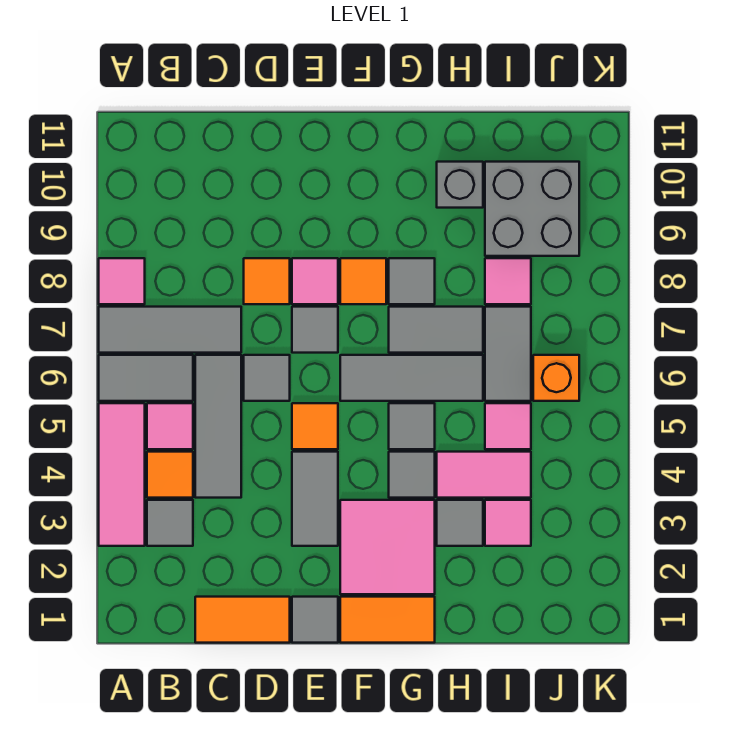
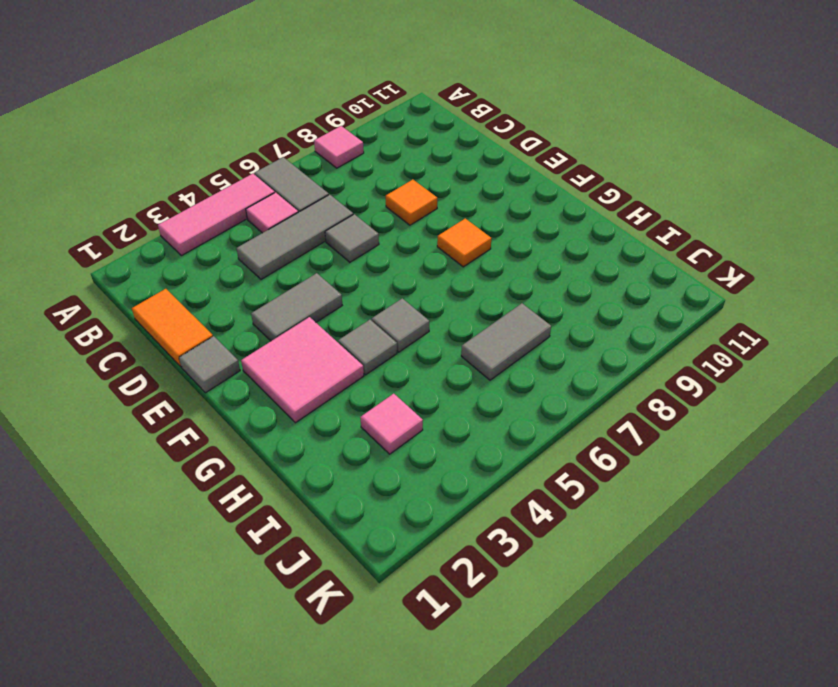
none -> grey 1x3 tile [99,307,241,353]
none -> grey 1x1 tile [147,500,193,546]
none -> orange 1x1 tile [147,452,193,498]
none -> orange 1x1 tile [292,403,338,449]

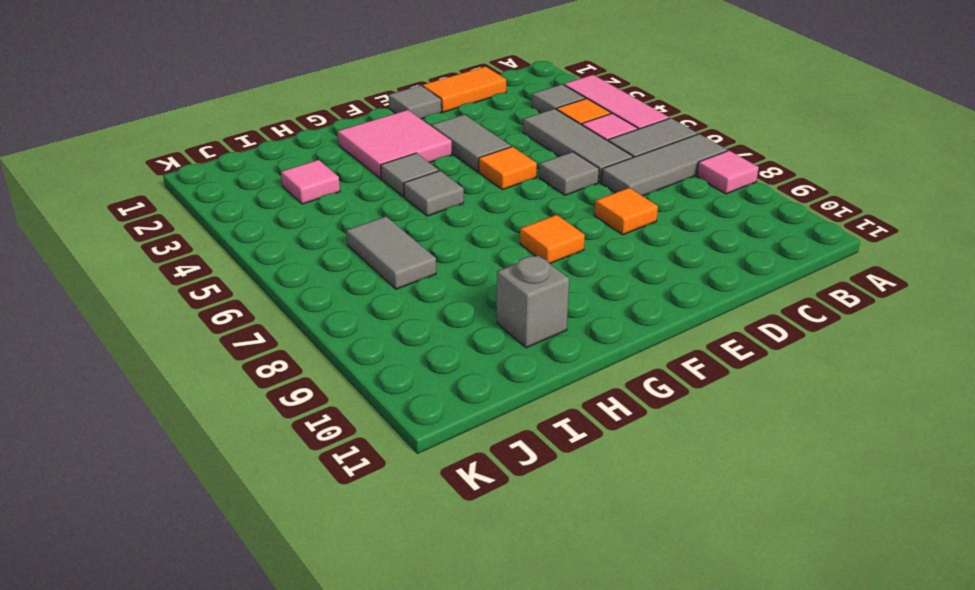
none -> grey 1x1 tile [292,307,338,353]
none -> pink 1x1 tile [292,258,338,304]
none -> orange 1x2 tile [340,597,435,643]
none -> grey 1x3 tile [340,355,483,401]

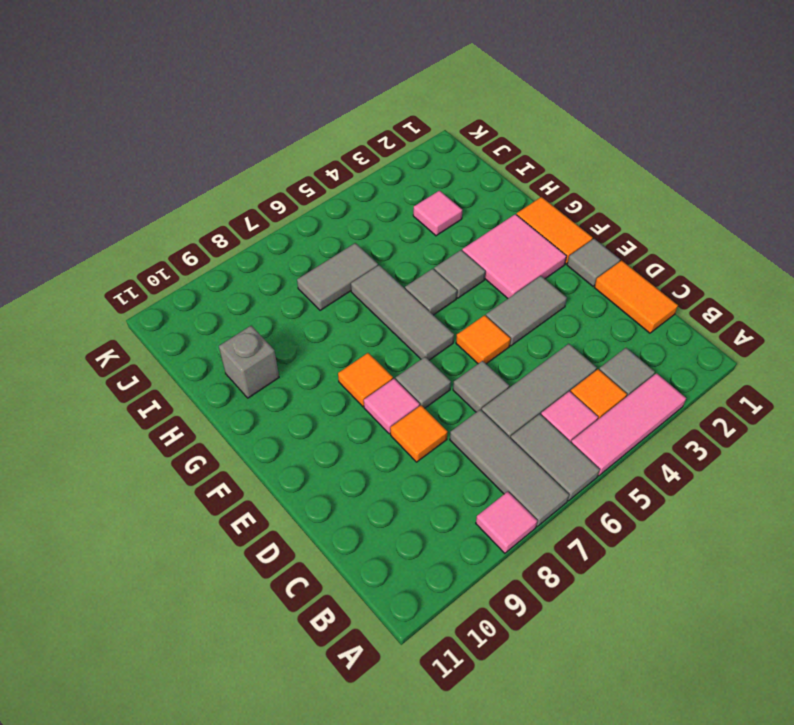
none -> grey 1x2 tile [389,307,483,353]
none -> grey 1x1 tile [389,258,435,304]
none -> grey 1x1 tile [437,500,483,546]
none -> pink 1x2 tile [437,452,531,498]

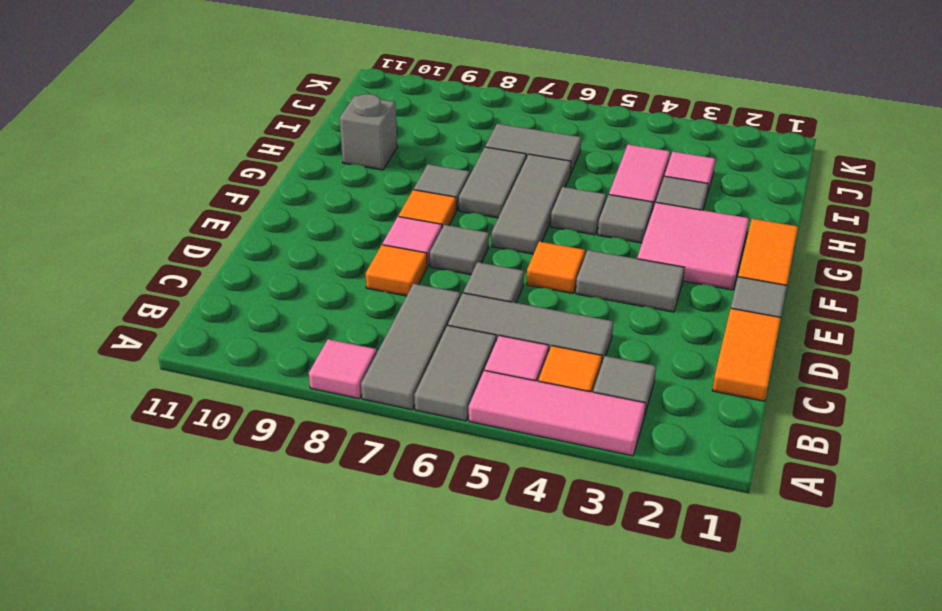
none -> pink 1x1 tile [485,403,531,449]
none -> pink 1x1 tile [485,258,531,304]
none -> grey 2x2 brick [485,162,579,256]
none -> orange 1x1 brick [533,355,579,401]

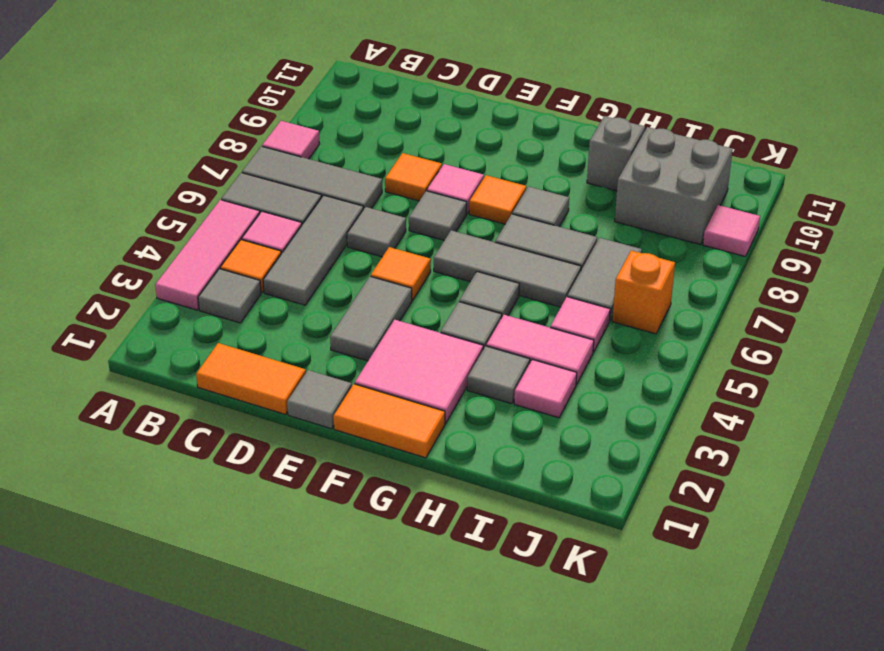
pink 1x1 tile [703,205,760,257] -> pink 1x1 tile moved to [485,258,531,304]

